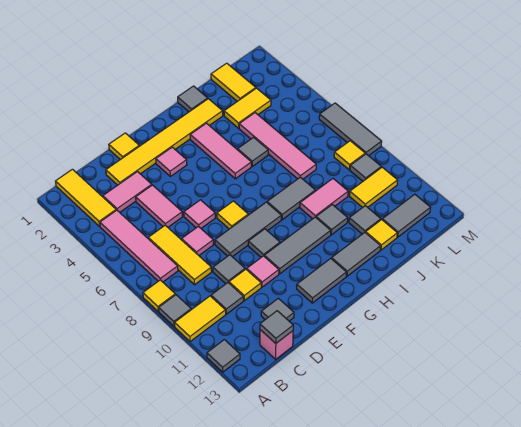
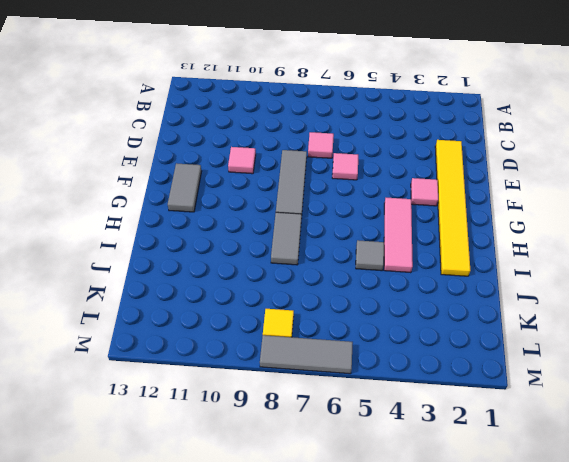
pink 1x3 tile [384,198,413,273] -> pink 1x3 tile turned to [190,123,251,179]
none -> yellow 1x1 tile [143,280,175,311]
none -> grey 1x1 tile [159,295,191,327]
none -> yellow 1x2 tile [175,296,226,342]
none -> grey 1x1 tile [207,340,240,372]

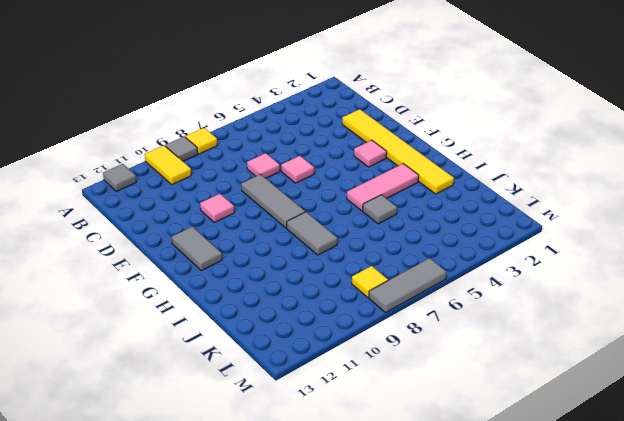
none -> yellow 1x3 tile [55,169,116,226]
none -> pink 1x4 tile [100,210,178,282]
none -> pink 1x2 tile [103,172,152,212]
none -> yellow 1x3 tile [148,225,212,285]

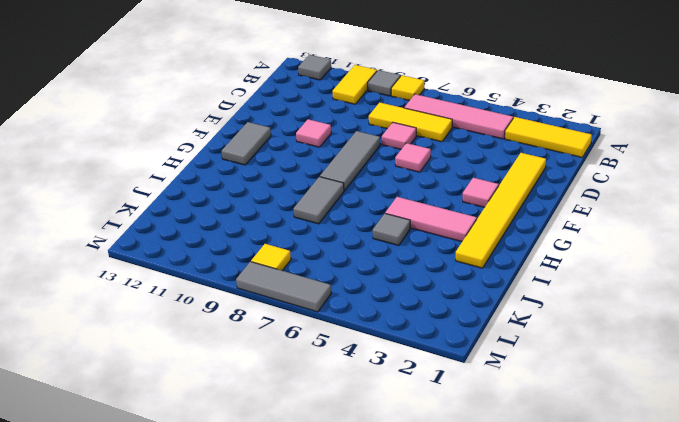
none -> pink 1x2 tile [103,172,152,212]
none -> grey 1x1 tile [211,283,244,314]
none -> pink 1x1 brick [260,330,293,359]
none -> pink 1x2 tile [136,185,182,227]

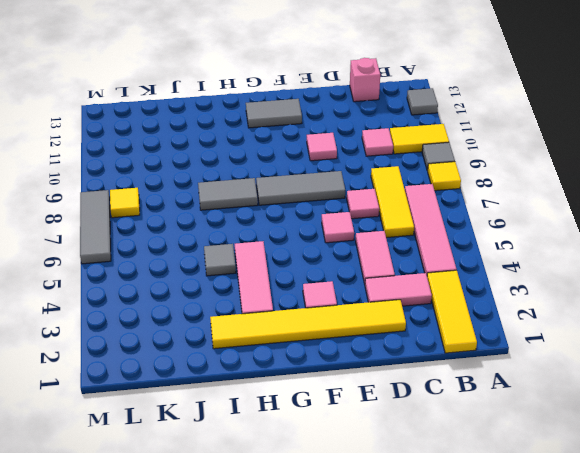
pink 1x1 tile [362,128,393,156] -> grey 1x1 tile [211,283,244,314]
none -> grey 1x1 tile [213,255,245,284]
none -> yellow 1x1 tile [229,269,261,301]
none -> grey 1x1 tile [261,298,294,321]
none -> yellow 1x1 tile [109,133,139,160]

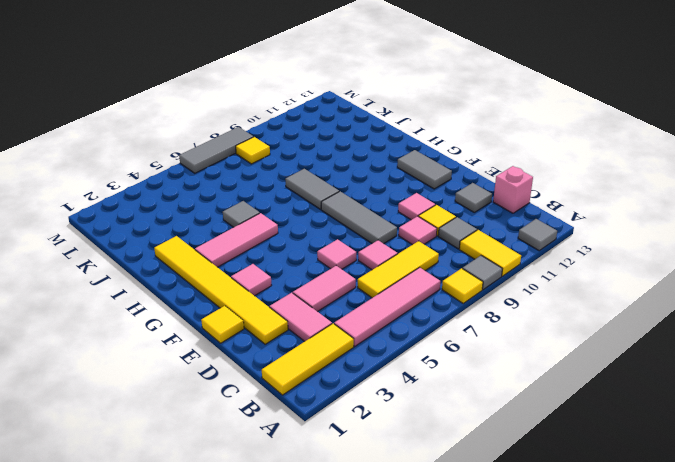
pink 1x1 tile [399,216,437,245] -> grey 1x1 tile [213,255,245,284]
none -> yellow 1x1 tile [217,201,248,229]
none -> grey 1x1 tile [248,229,280,257]
none -> grey 1x3 tile [264,217,331,274]
none -> grey 1x2 tile [332,232,381,276]

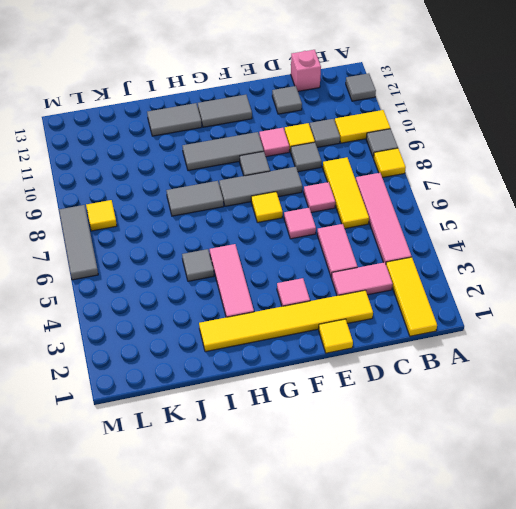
none -> grey 1x1 tile [178,86,208,112]
none -> pink 1x2 tile [300,179,348,219]
none -> grey 1x1 tile [316,205,348,235]
none -> yellow 1x2 tile [224,88,271,128]

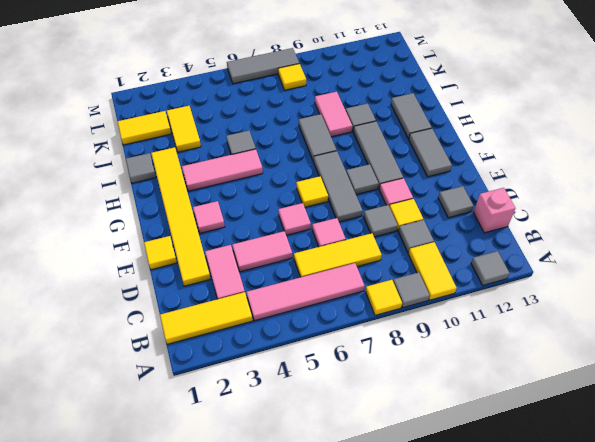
none -> pink 1x4 tile [239,113,316,179]
none -> grey 1x1 tile [349,206,381,234]
none -> yellow 1x1 tile [366,220,397,250]
none -> yellow 1x2 tile [350,167,398,208]

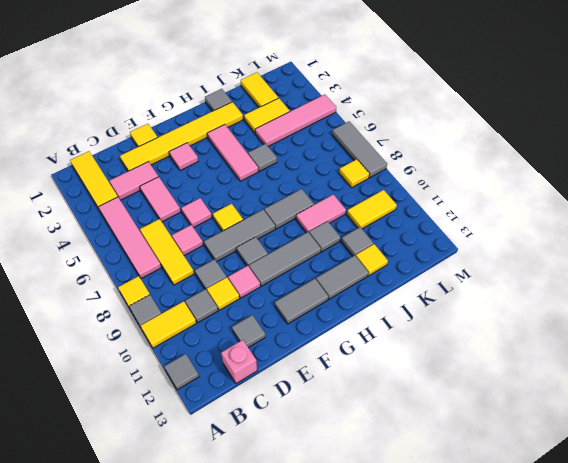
pink 1x4 tile [255,94,336,146] -> pink 1x4 tile turned to [239,113,316,179]
none -> grey 1x2 tile [382,194,431,237]
none -> grey 1x1 tile [350,154,381,181]
none -> grey 1x1 tile [260,311,293,343]

